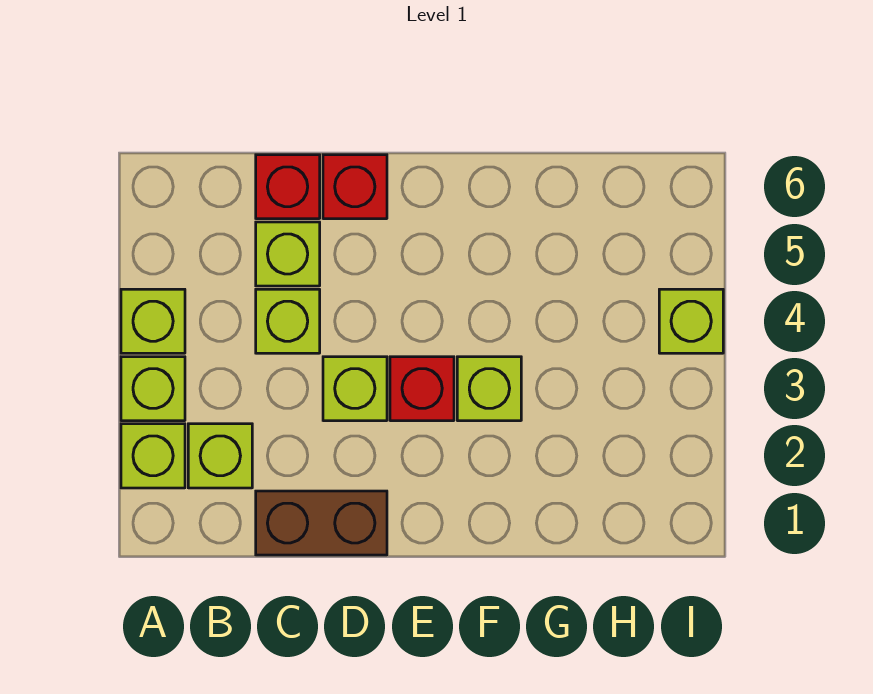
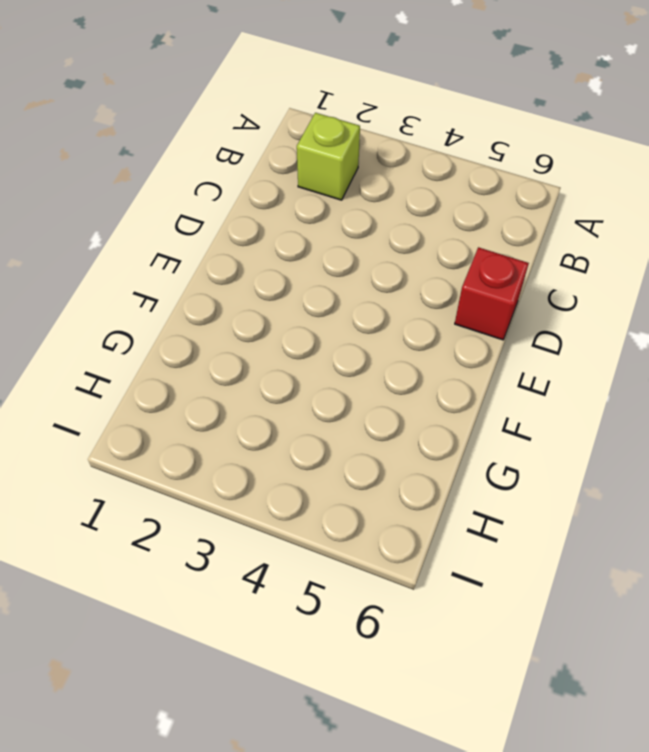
none -> lime 1x1 brick [121,424,185,488]
none -> lime 1x1 brick [121,357,185,421]
none -> lime 1x1 brick [121,289,185,353]

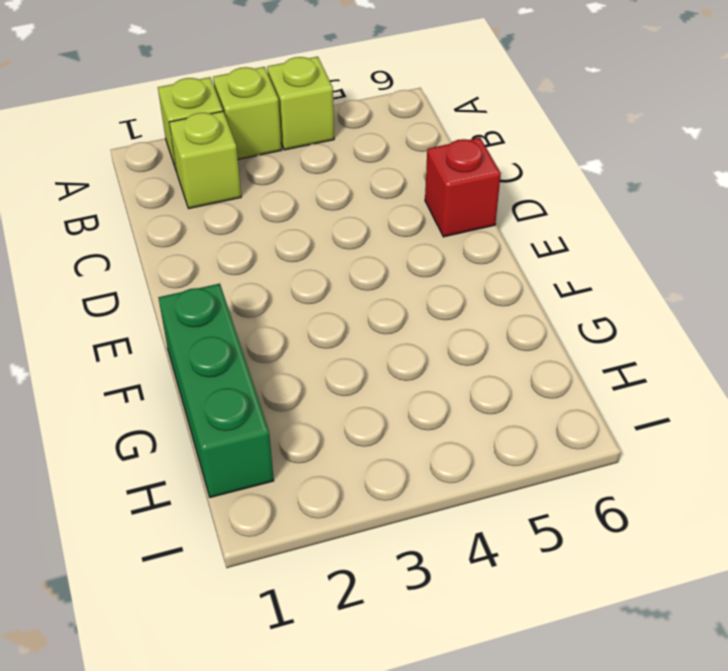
green 1x3 brick [158,284,274,497] -> none
none -> brown 1x2 brick [256,491,387,555]
none -> lime 1x1 brick [256,289,320,353]
none -> lime 1x1 brick [256,222,320,286]

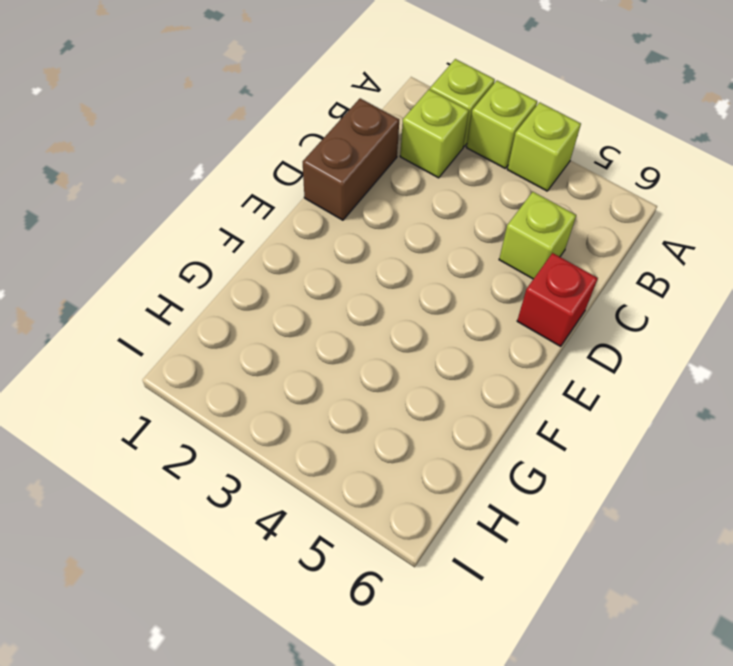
none -> lime 1x1 brick [256,289,320,353]
none -> red 1x1 brick [256,155,320,219]
none -> lime 1x1 brick [323,357,387,421]

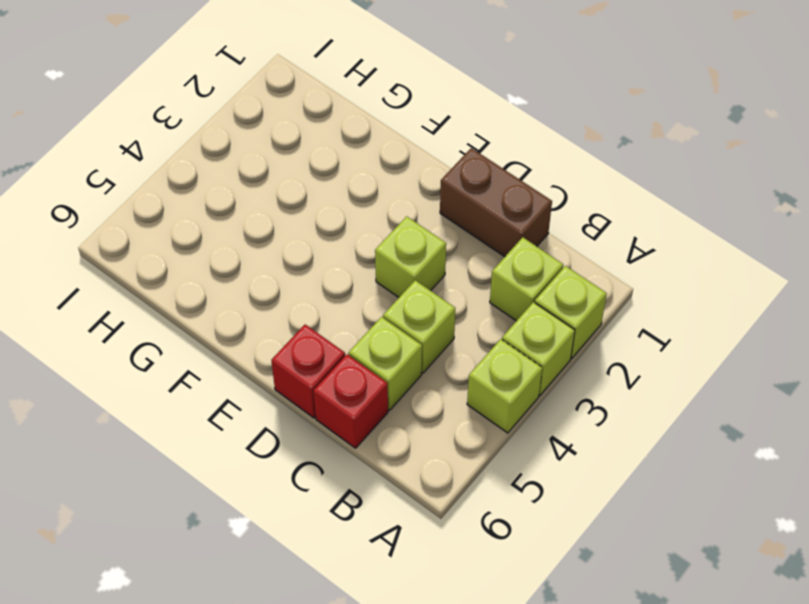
none -> red 1x1 brick [390,357,454,421]
none -> lime 1x1 brick [457,357,521,421]
none -> lime 1x1 brick [659,289,723,353]

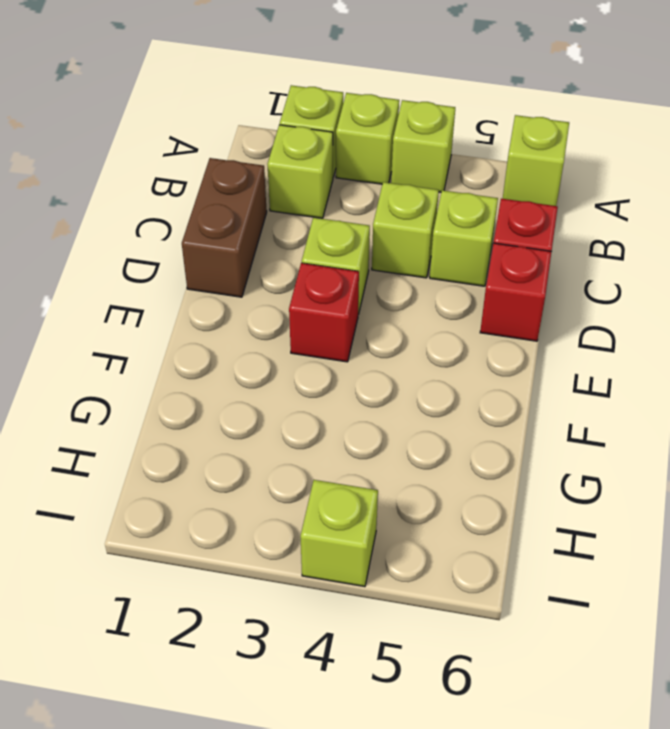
lime 1x1 brick [503,115,569,206] -> lime 1x1 brick moved to [457,357,521,421]

